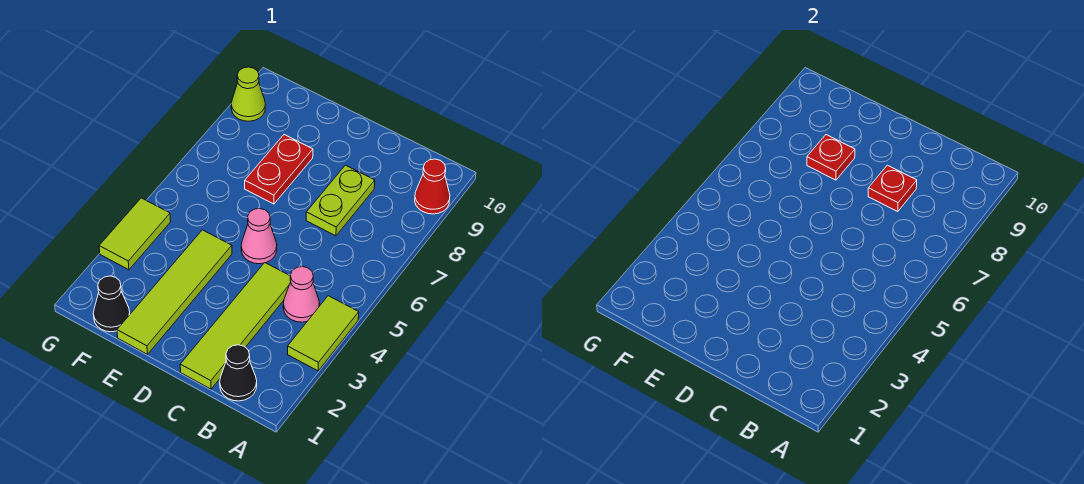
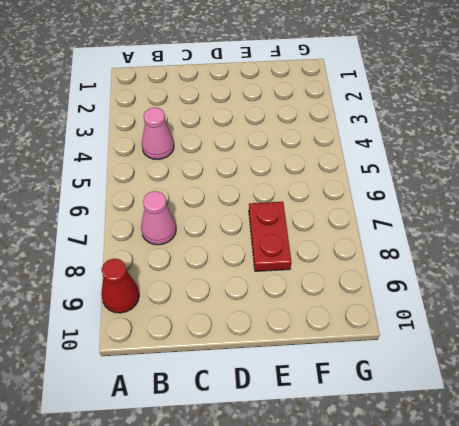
pink 1x1 cone [141,191,176,245] -> pink 1x1 cone moved to [241,208,277,264]
none -> lime 1x2 tile [288,296,359,371]
none -> black 1x1 cone [220,345,257,401]
none -> lime 1x4 tile [180,263,291,389]

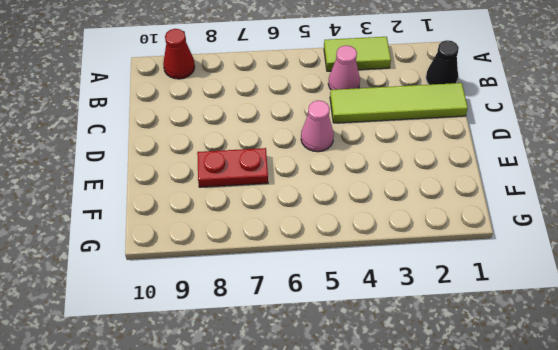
none -> lime 1x2 plate [306,165,375,236]
none -> lime 1x4 tile [117,230,232,354]
none -> black 1x1 cone [93,276,130,332]

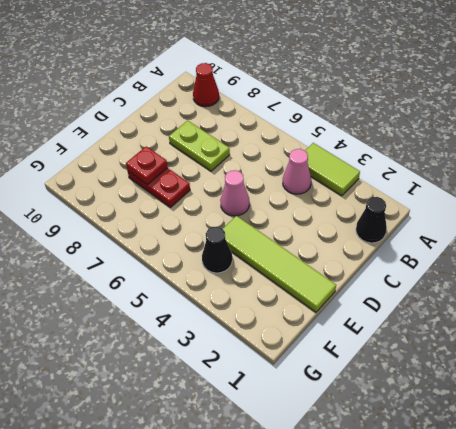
black 1x1 cone [202,227,232,273] -> black 1x1 cone moved to [93,276,130,332]
none -> lime 1x4 tile [180,263,291,389]
none -> lime 1x2 tile [99,198,171,270]
none -> lime 1x1 cone [231,67,265,121]

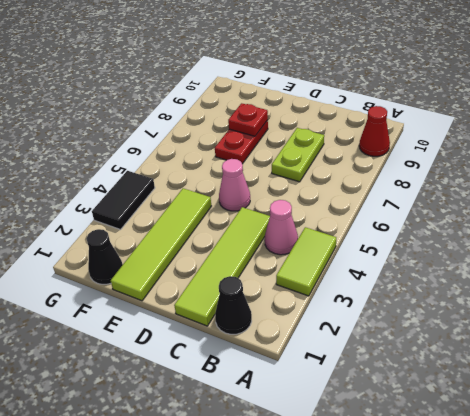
black 1x2 tile [92,171,155,230] -> lime 1x2 tile [99,198,171,270]
none -> lime 1x1 cone [231,67,265,121]
none -> red 1x1 plate [868,165,917,212]

